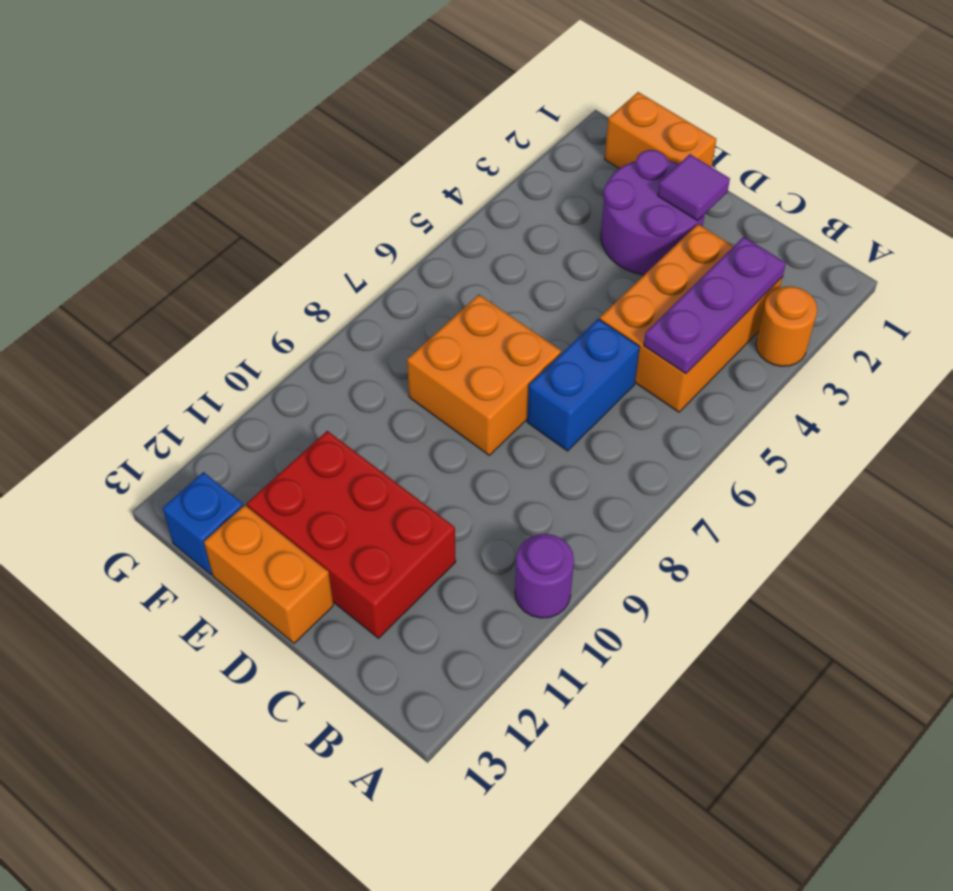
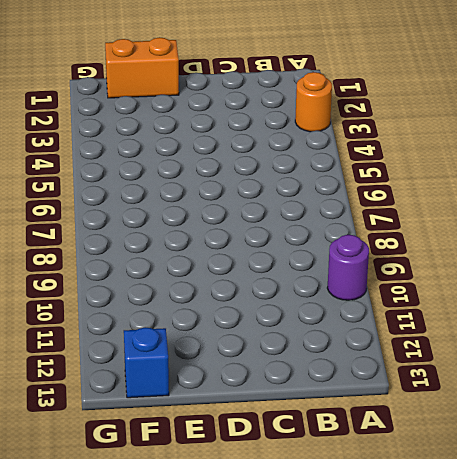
none -> orange 2x3 brick [600,224,783,412]
none -> blue 1x2 brick [527,319,640,451]
none -> red 2x3 brick [247,431,456,638]

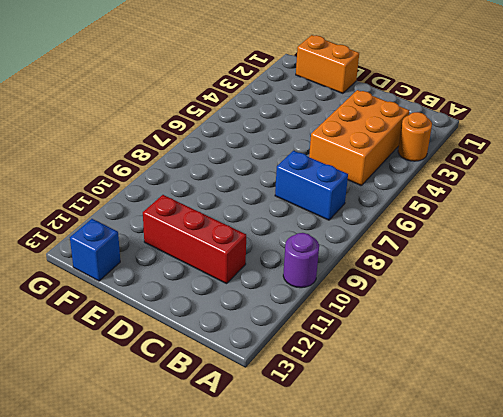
blue 1x2 brick [275,151,348,220] -> blue 1x2 brick turned to [527,319,640,451]
red 1x3 brick [143,195,246,284] -> red 2x3 brick [247,431,456,638]
none -> purple 2x2 round brick [601,150,705,275]
none -> orange 2x2 brick [407,295,561,455]
none -> orange 1x2 brick [204,505,333,643]

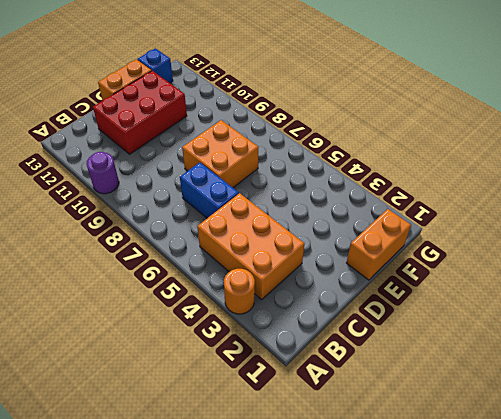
none -> purple 2x2 round brick [601,150,705,275]
none -> purple 1x3 plate [644,237,786,374]
none -> purple 1x1 tile [658,154,730,221]

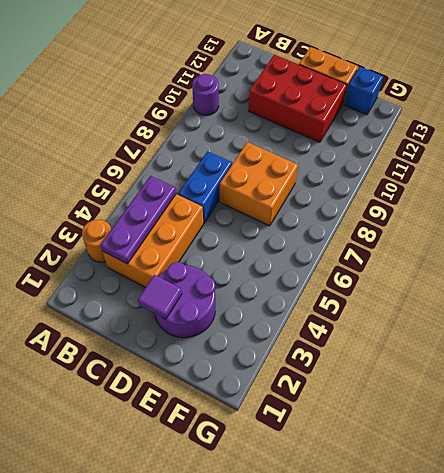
none -> orange 1x2 brick [605,92,716,169]

